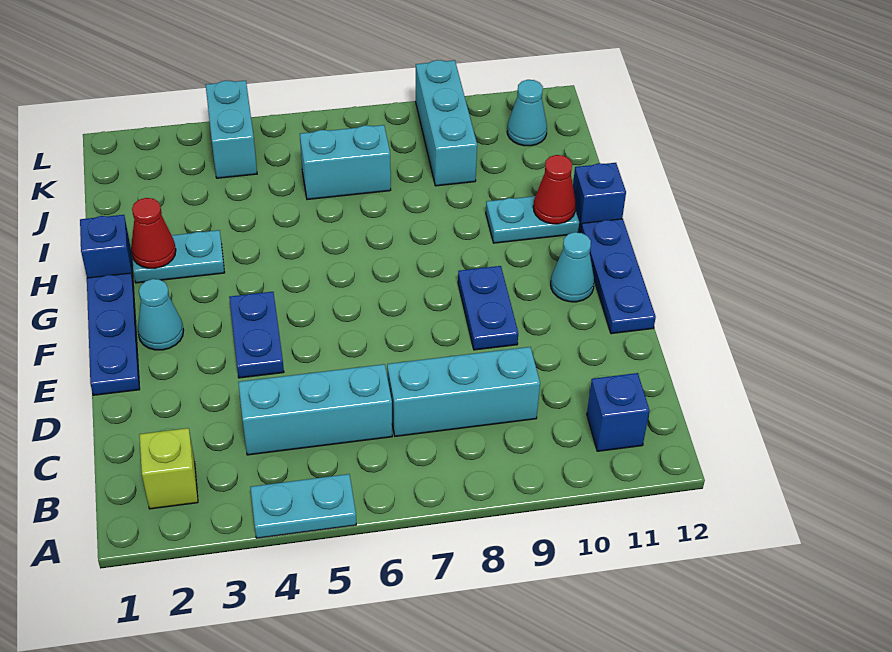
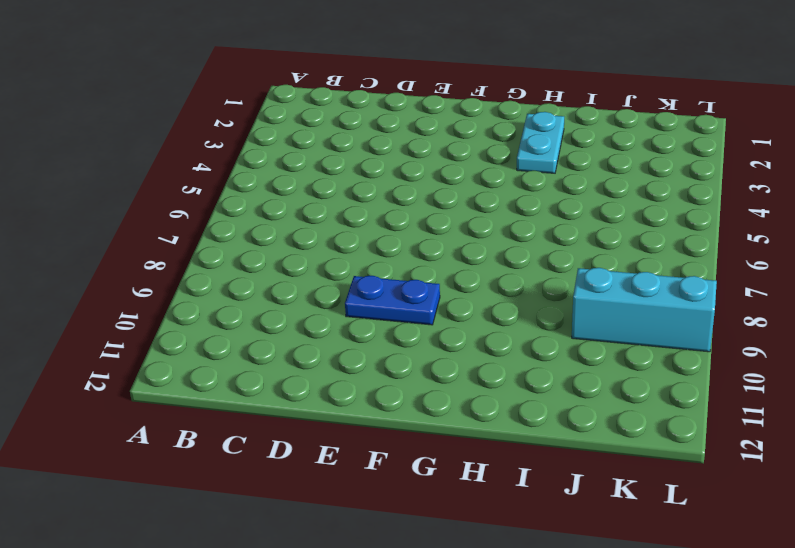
none -> cyan 1x2 plate [250,474,356,538]
none -> lime 1x1 brick [139,428,198,509]
none -> blue 1x1 brick [587,373,649,451]

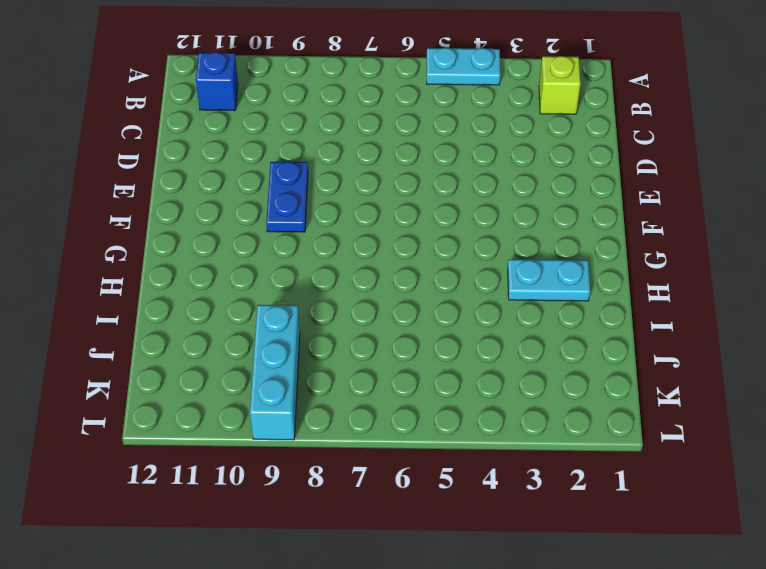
none -> cyan 1x3 brick [238,364,392,455]
none -> cyan 1x3 brick [387,347,540,436]
none -> blue 1x3 plate [87,273,140,395]

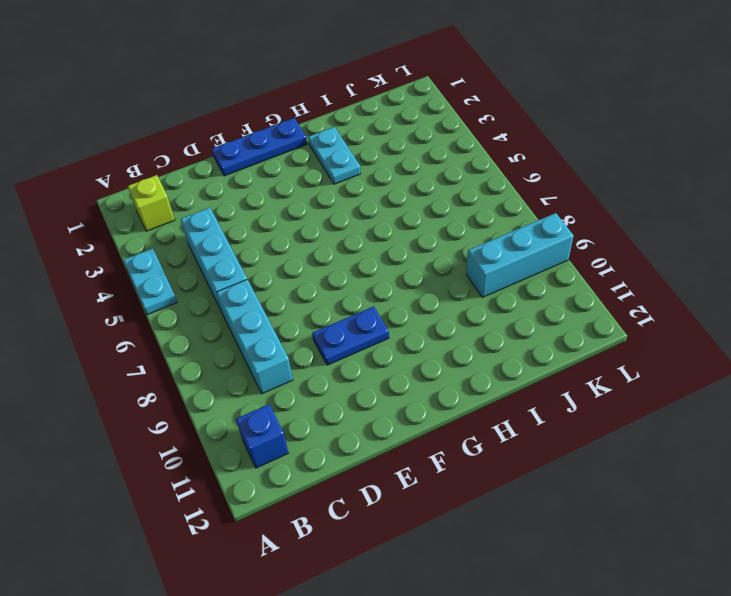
none -> blue 1x2 plate [229,292,284,378]
none -> blue 1x3 plate [581,219,656,334]
none -> cyan 1x1 cone [138,279,184,350]

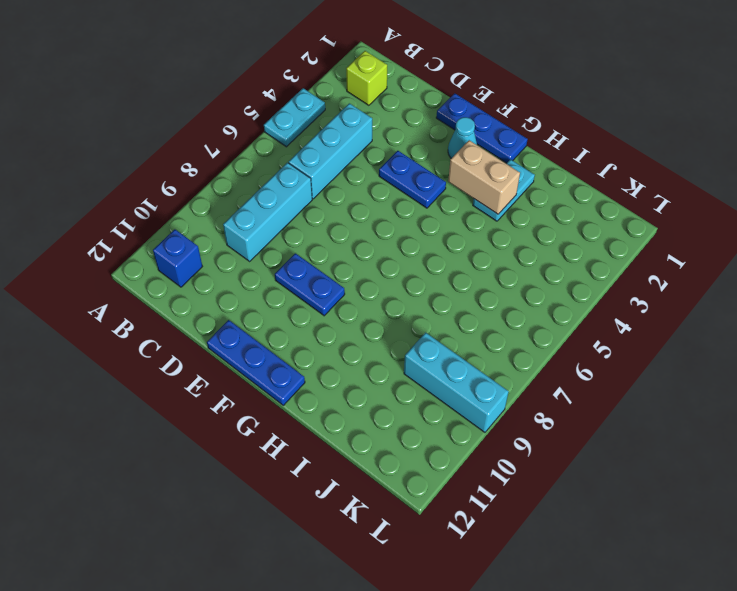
tan 1x2 brick [448,140,520,214] -> none
none -> cyan 1x1 cone [551,232,594,302]
none -> blue 1x1 brick [80,215,133,280]
none -> cyan 1x2 plate [486,196,579,243]

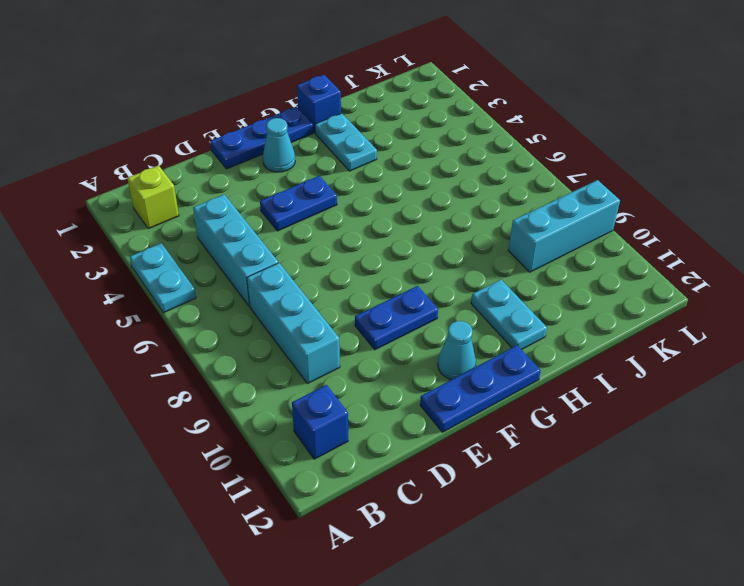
none -> blue 1x1 brick [573,163,626,233]
none -> cyan 1x2 brick [300,125,391,200]
none -> cyan 1x2 brick [206,80,257,178]

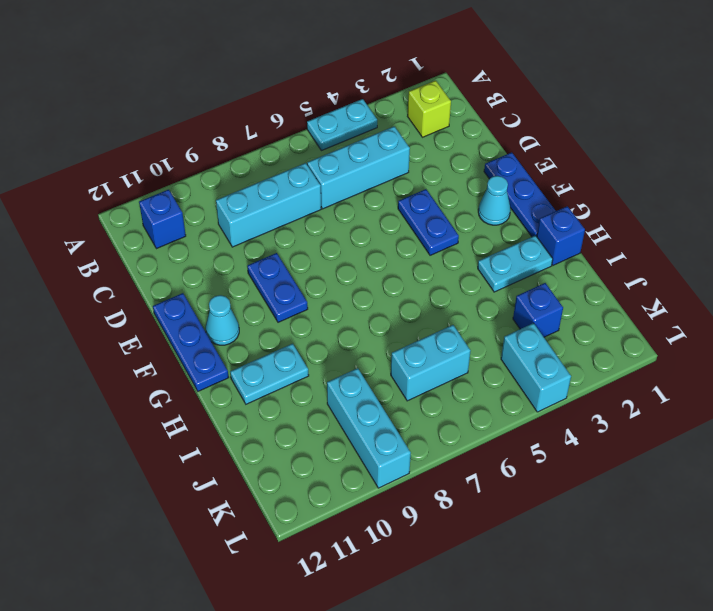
blue 1x1 brick [513,283,563,337] -> blue 1x1 brick moved to [573,163,626,233]
none -> cyan 1x1 cone [507,80,547,146]
none -> red 1x1 cone [131,198,176,268]
none -> red 1x1 cone [533,155,576,224]

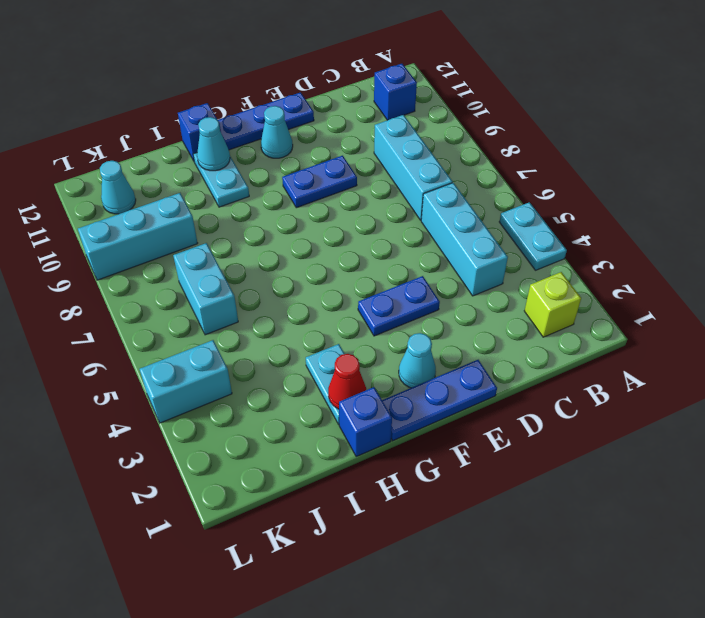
cyan 1x1 cone [197,117,230,171] -> red 1x1 cone [533,155,576,224]

